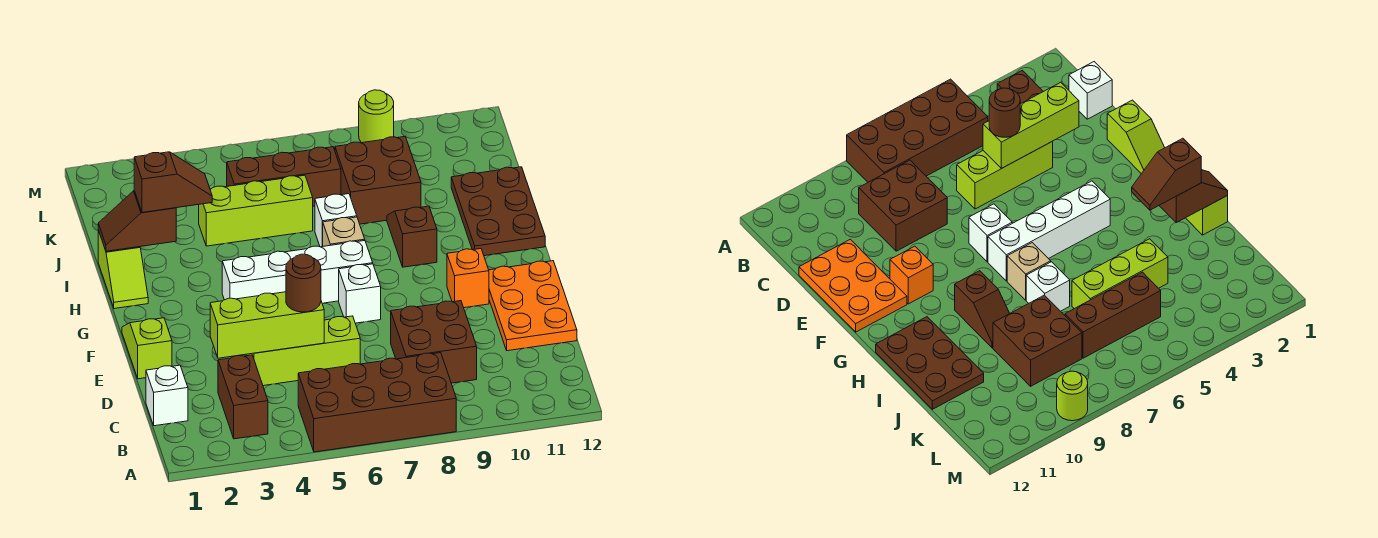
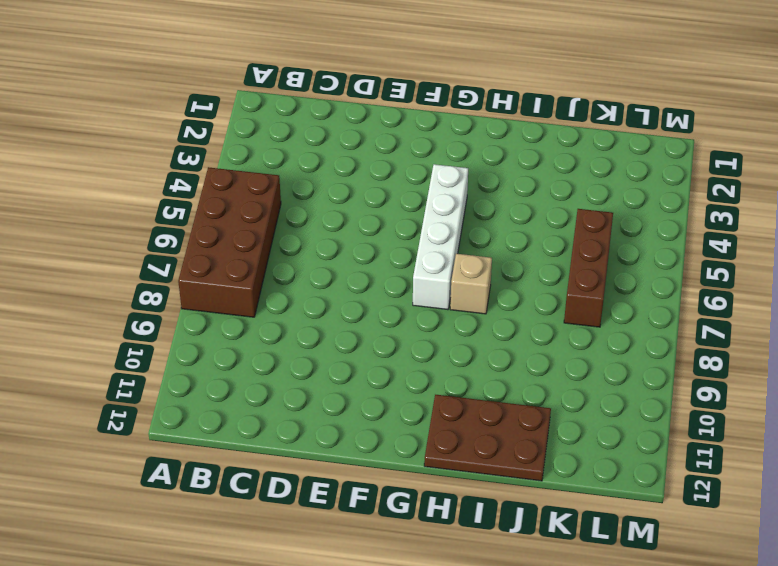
none -> brown 1x2 brick [218,355,268,439]
none -> white 1x1 brick [146,365,188,426]
none -> brown 2x2 brick [391,301,477,383]

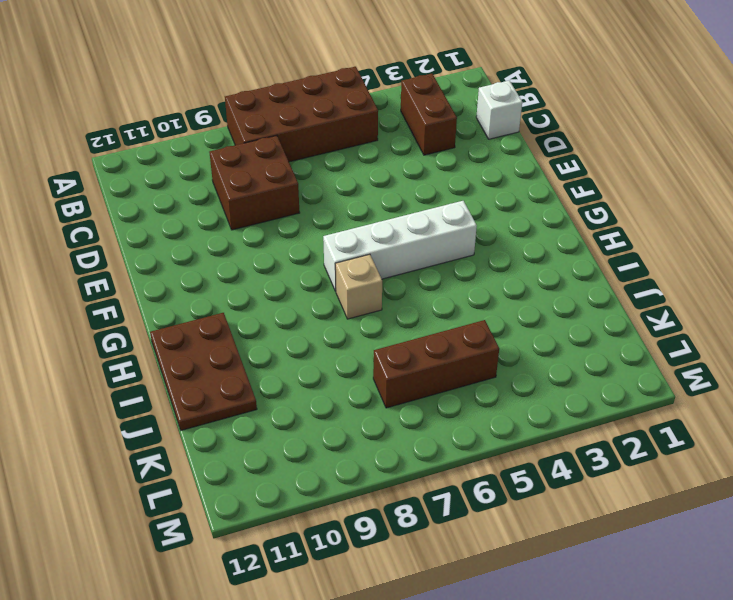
none -> lime 1x3 brick [246,316,360,386]
none -> orange 2x3 plate [489,261,577,351]
none -> lime 1x2 slope [122,318,172,379]

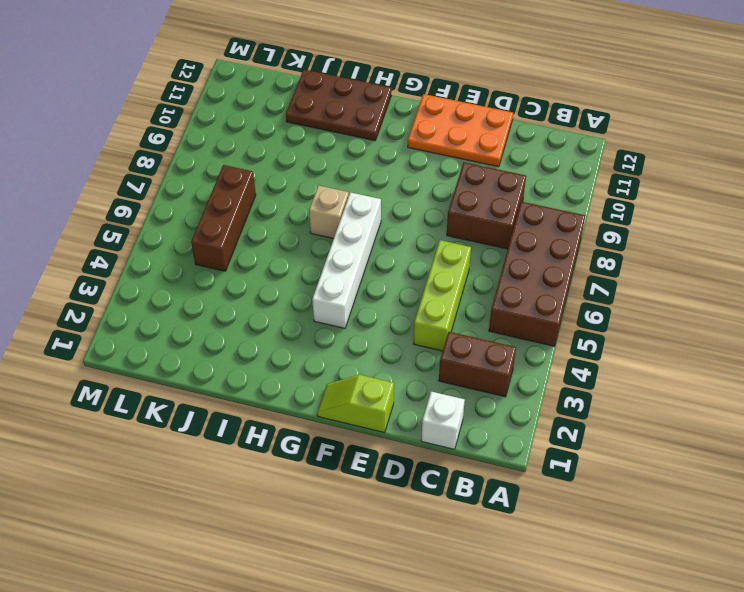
none -> white 1x1 brick [339,264,381,323]
none -> orange 1x1 brick [447,249,489,308]
none -> lime 1x2 slope [98,230,148,309]

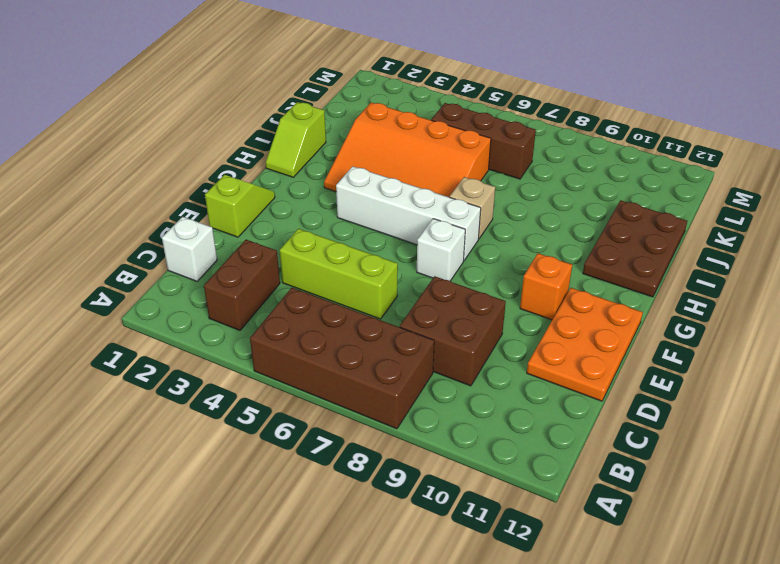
orange 3x4 slope [324,103,491,197] -> lime 1x3 brick [199,175,313,246]
none -> brown 1x2 slope [387,206,437,267]
none -> white 1x1 brick [315,194,357,247]
none -> brown 2x2 brick [335,136,421,224]

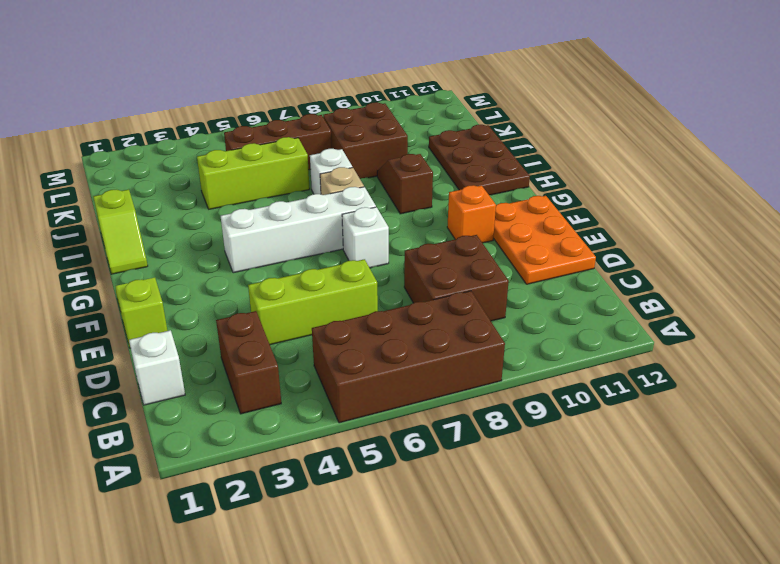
none -> lime 1x1 round brick [359,90,394,143]
none -> lime 1x3 brick [210,292,324,358]
none -> brown 1x2 slope [98,191,176,251]

